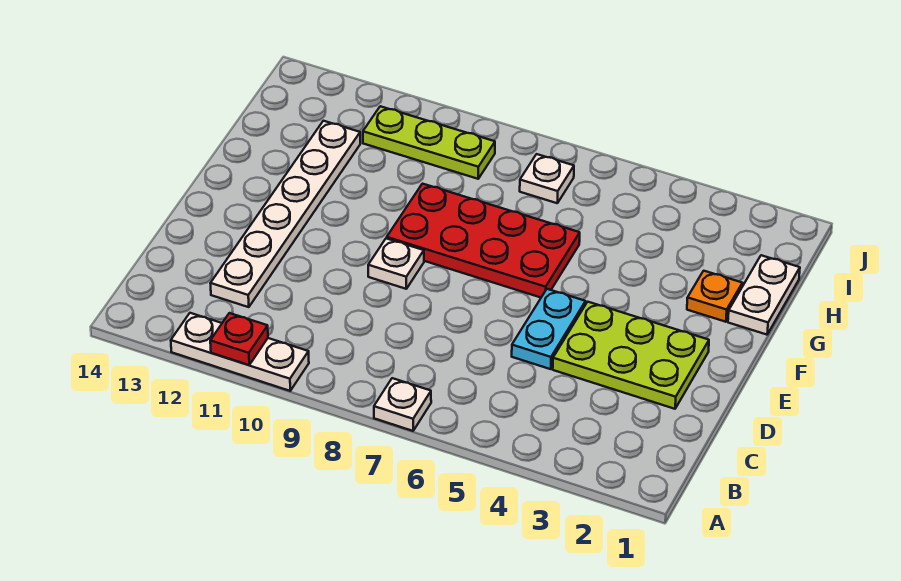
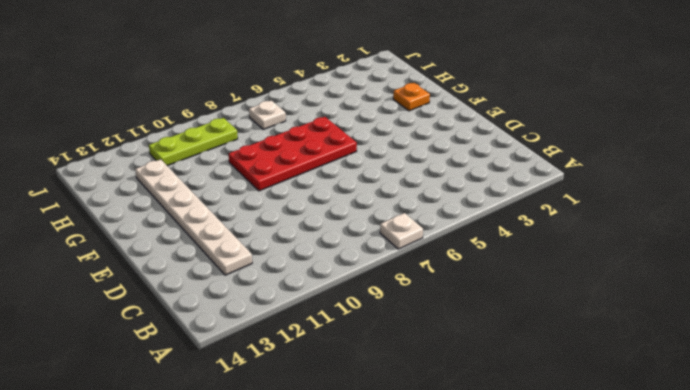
none -> white 1x3 plate [171,313,309,391]
none -> lime 2x3 plate [553,302,709,409]
none -> cyan 1x2 plate [512,289,586,369]

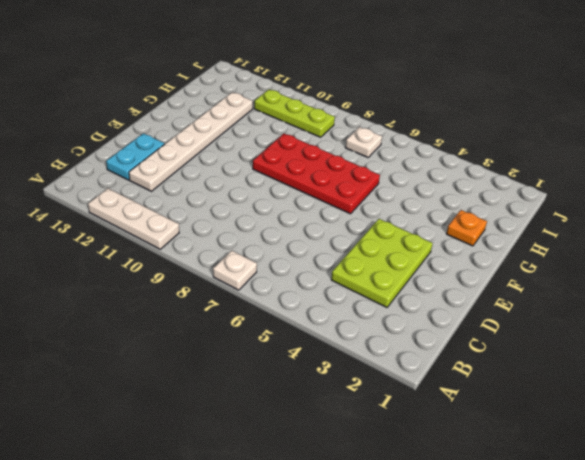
lime 2x3 plate [331,219,433,307] -> lime 2x3 plate turned to [553,302,709,409]
cyan 1x2 plate [106,133,164,180] -> cyan 1x2 plate moved to [512,289,586,369]
none -> white 1x1 plate [368,238,424,289]
none -> white 1x2 plate [728,255,800,335]
none -> red 1x1 plate [210,313,268,365]

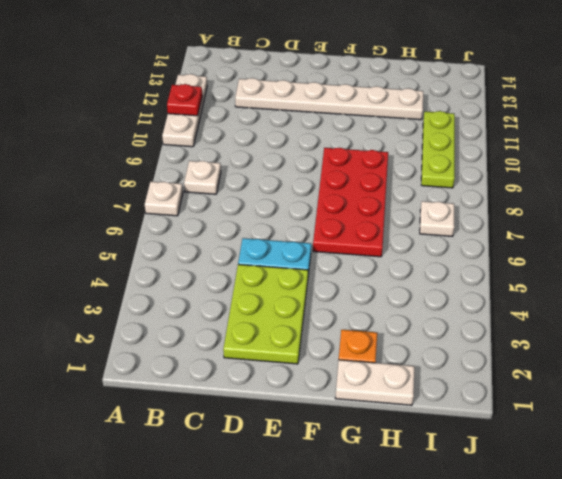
white 1x1 plate [184,161,221,194] -> white 1x1 plate moved to [368,238,424,289]

